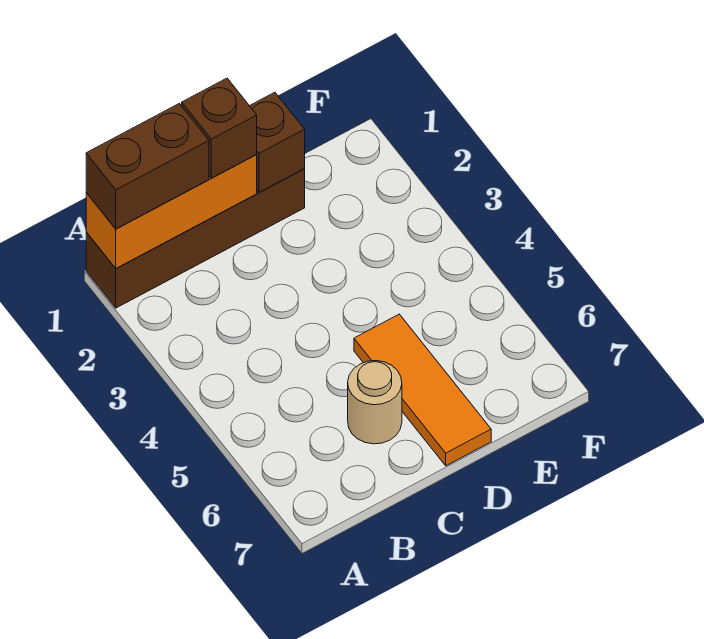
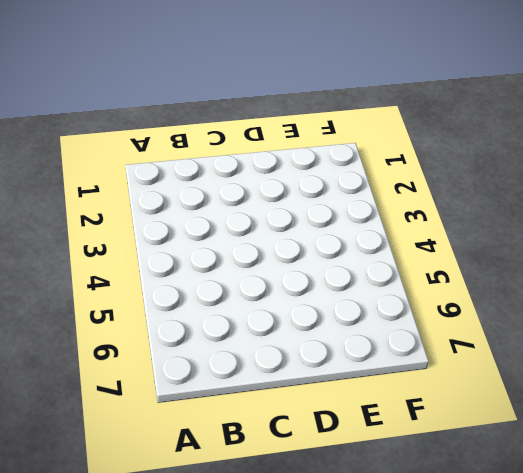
none -> brown 1x4 brick [86,169,305,308]
none -> tan 1x1 round brick [348,361,402,444]

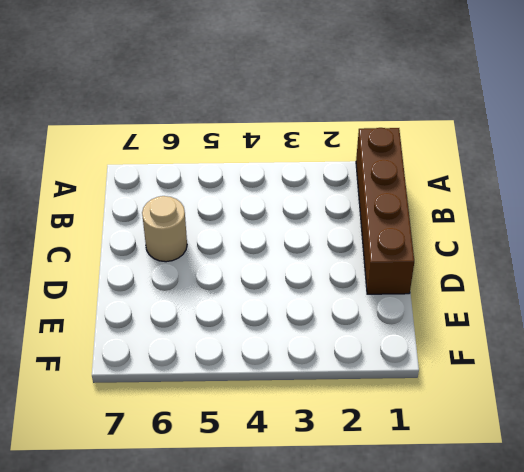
none -> orange 1x3 tile [354,314,491,466]
none -> orange 1x3 brick [86,155,257,268]

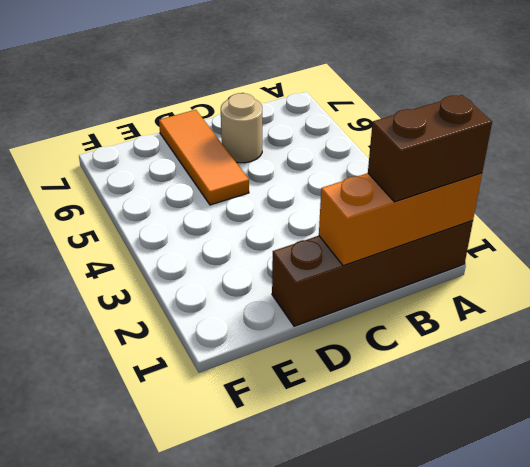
none -> brown 1x1 brick [250,92,305,193]
none -> brown 1x1 brick [182,78,257,178]

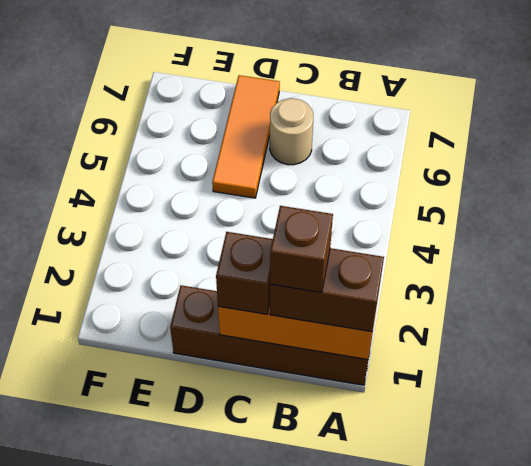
brown 1x1 brick [270,206,333,293] -> brown 1x1 brick moved to [250,92,305,193]

